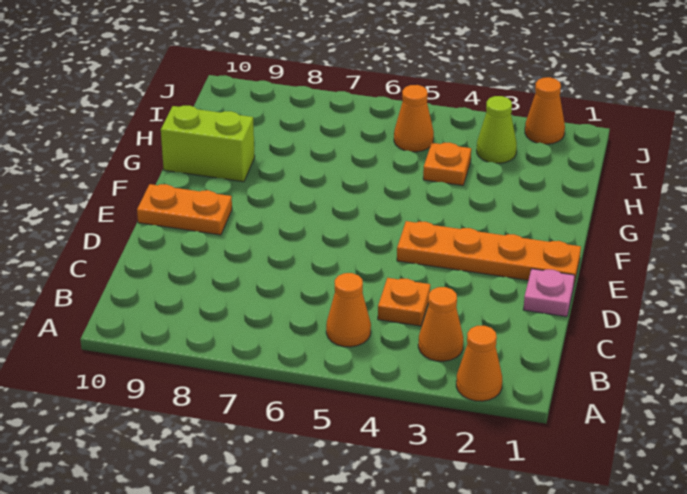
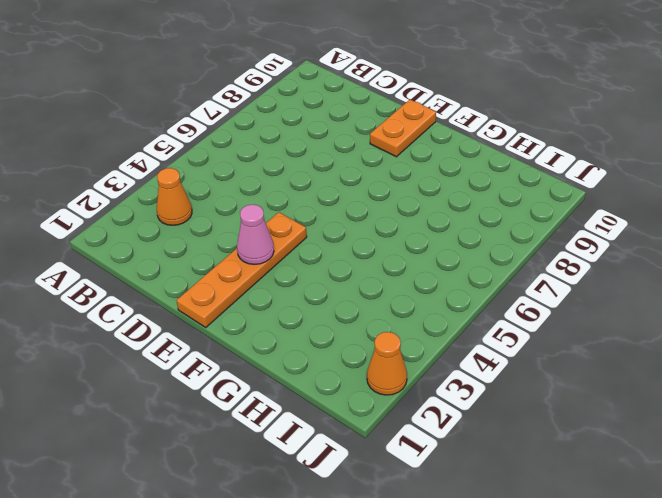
pink 1x1 cone [237,205,274,264] -> none
none -> orange 1x1 cone [456,326,502,401]
none -> orange 1x1 cone [326,273,371,347]
none -> orange 1x1 plate [378,278,430,326]

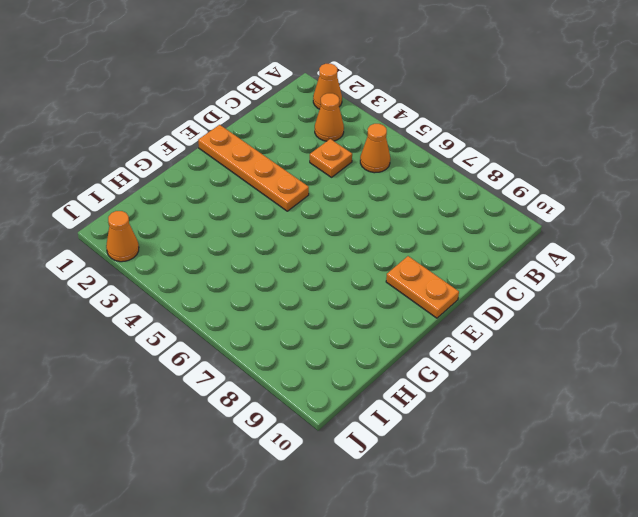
none -> pink 1x1 plate [523,269,575,317]
none -> lime 1x2 brick [161,106,255,182]
none -> orange 1x1 plate [423,143,471,186]

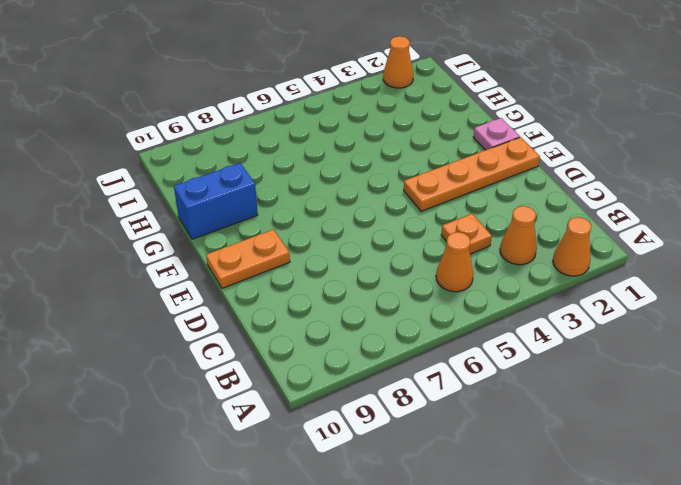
pink 1x1 plate [473,118,520,150] -> pink 1x1 plate moved to [523,269,575,317]
blue 1x2 brick [174,163,258,239] -> lime 1x2 brick [161,106,255,182]
none -> orange 1x1 plate [423,143,471,186]
none -> lime 1x1 cone [477,96,517,163]
none -> orange 1x1 cone [394,85,434,152]

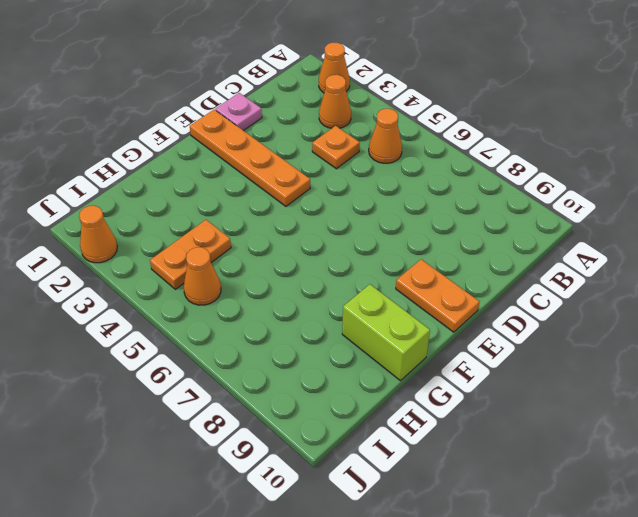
orange 1x2 plate [150,220,231,289] -> orange 1x1 plate [423,143,471,186]
none -> lime 1x1 cone [477,96,517,163]

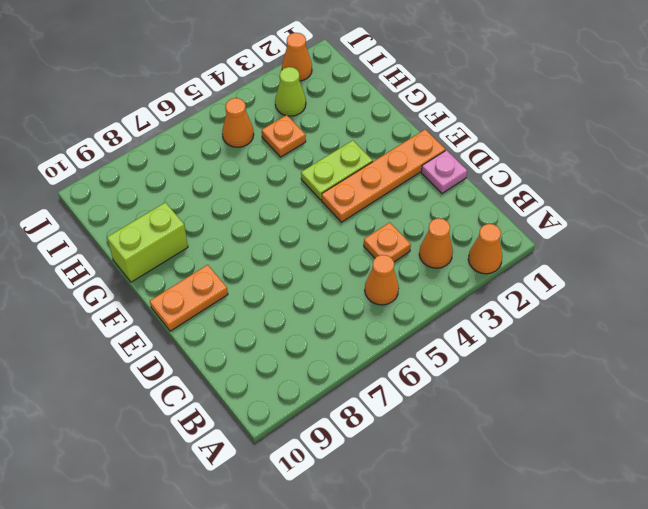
lime 1x2 plate [301,140,373,200] -> none

